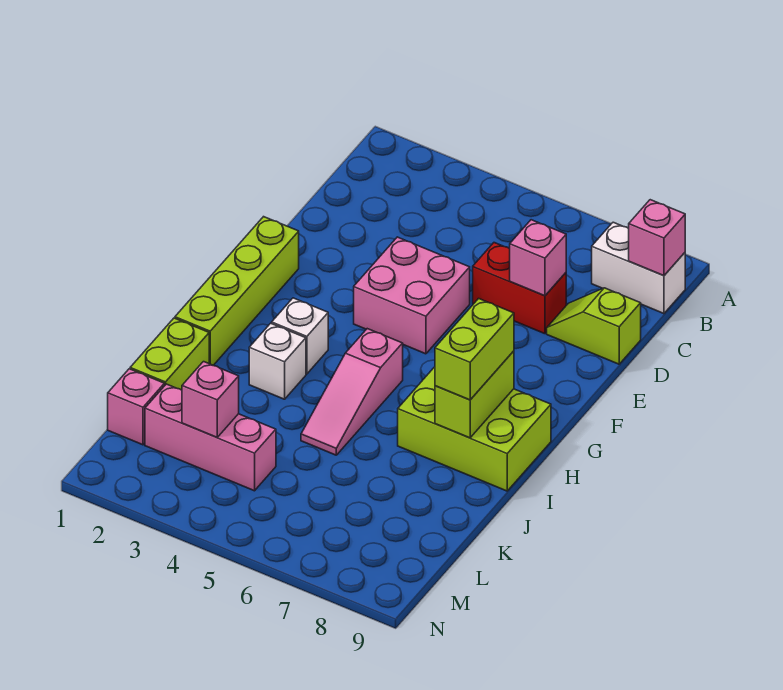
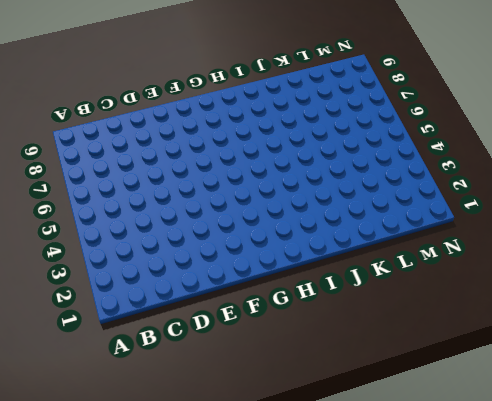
none -> white 1x2 brick [592,222,685,314]
none -> red 1x2 brick [473,243,566,334]
none -> lime 1x2 slope [547,288,641,364]

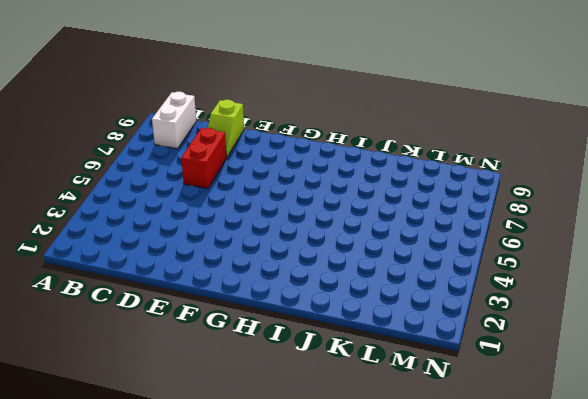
none -> pink 2x2 brick [354,237,470,354]
none -> lime 1x4 brick [175,217,299,365]
none -> white 1x1 brick [272,298,328,374]

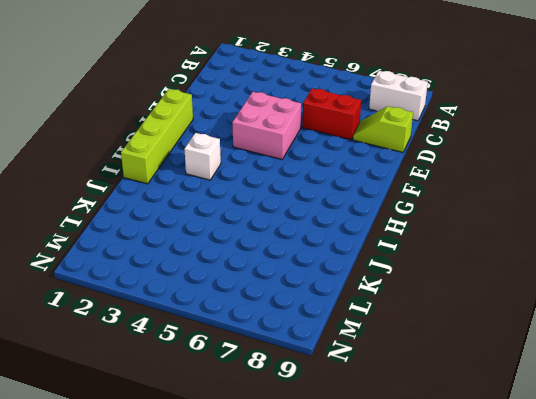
none -> pink 1x3 slope [301,329,403,455]
none -> lime 2x3 brick [398,367,551,491]
none -> white 1x1 brick [249,323,306,399]

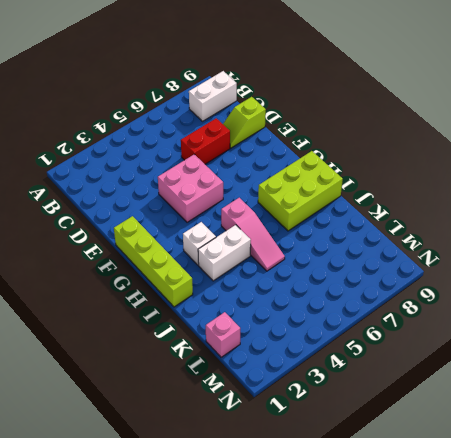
white 1x2 brick [198,225,251,281] -> white 1x1 brick [249,323,306,399]
none -> lime 1x2 brick [130,318,209,390]
none -> pink 1x3 brick [145,384,276,491]
none -> pink 1x1 brick [629,200,685,276]

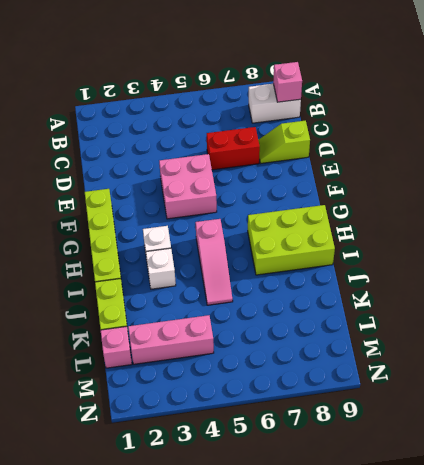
none -> pink 1x1 brick [510,220,566,296]
none -> lime 1x2 brick [435,351,514,438]
none -> pink 1x1 brick [182,362,239,437]

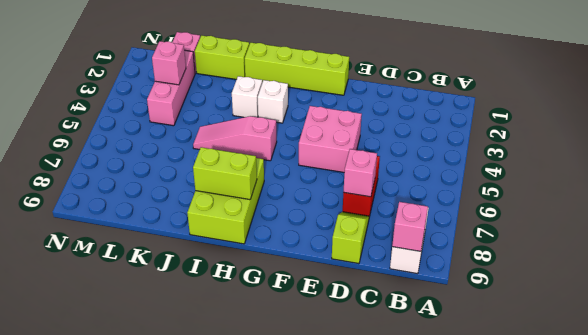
none -> lime 1x2 brick [435,299,514,400]

